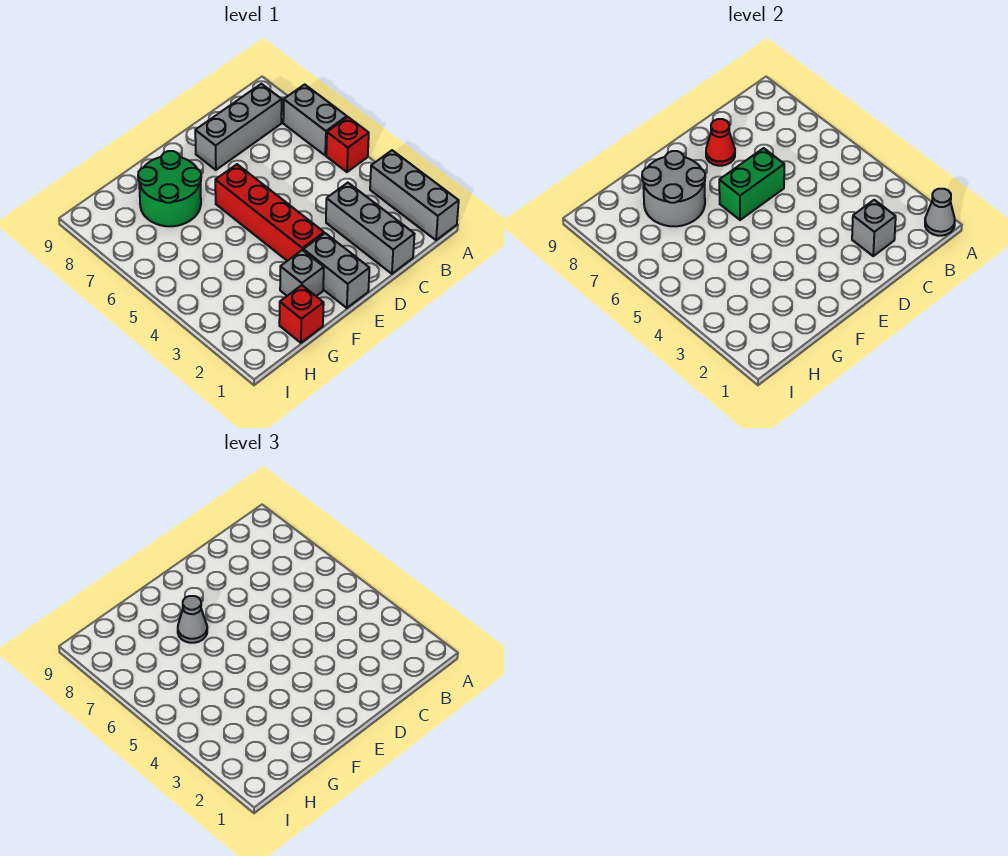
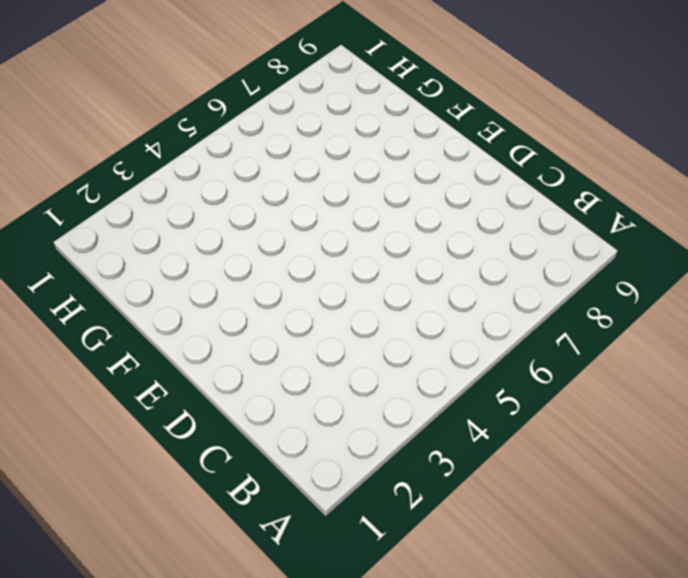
none -> grey 1x3 brick [370,150,459,240]
none -> red 1x1 brick [326,117,369,172]
none -> grey 1x2 brick [283,84,347,155]

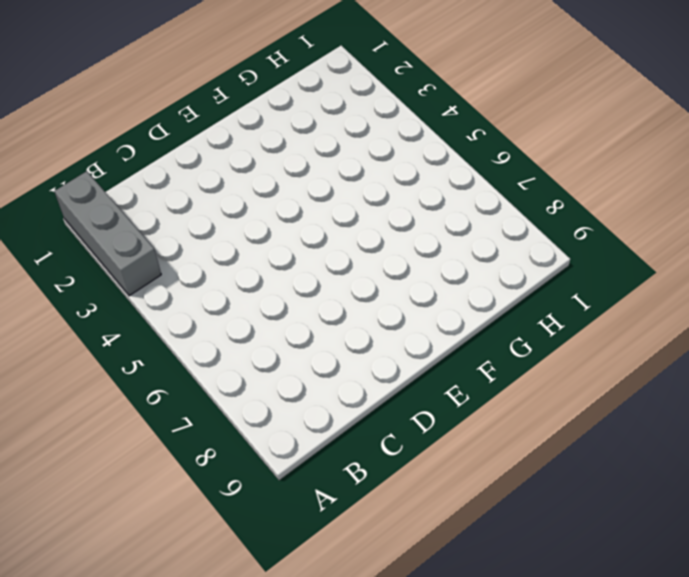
none -> red 1x1 brick [326,117,369,172]
none -> grey 1x2 brick [283,84,347,155]
none -> grey 1x3 brick [195,84,282,170]

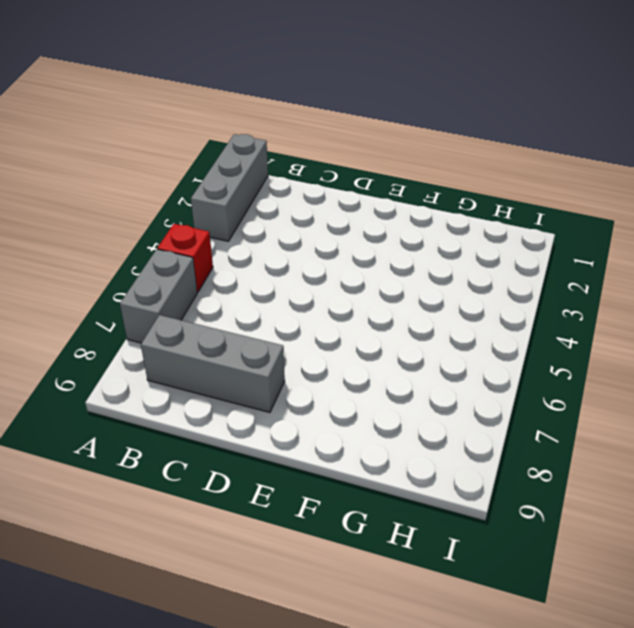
none -> grey 1x3 brick [326,183,415,274]
none -> grey 1x2 brick [303,233,369,308]
none -> red 1x4 brick [215,164,324,261]

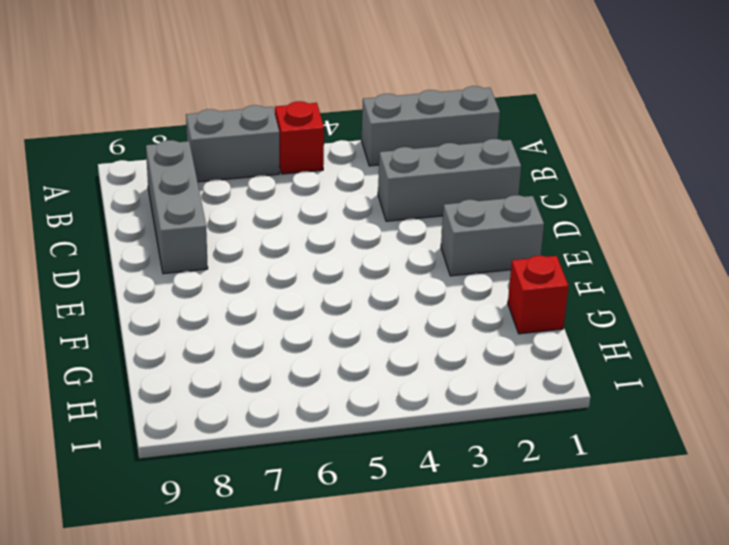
none -> red 1x4 brick [215,164,324,261]
none -> grey 1x1 brick [280,250,324,296]
none -> green 2x2 round brick [138,151,201,226]

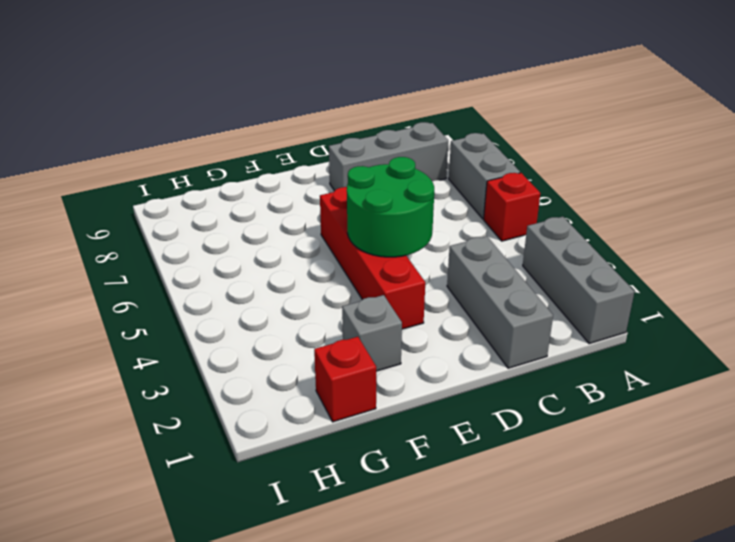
green 2x2 round brick [347,157,434,257] -> green 2x2 round brick moved to [138,151,201,226]
none -> grey 1x2 brick [303,233,369,308]
none -> grey 1x1 cone [925,189,955,236]
none -> grey 1x1 brick [852,200,896,256]

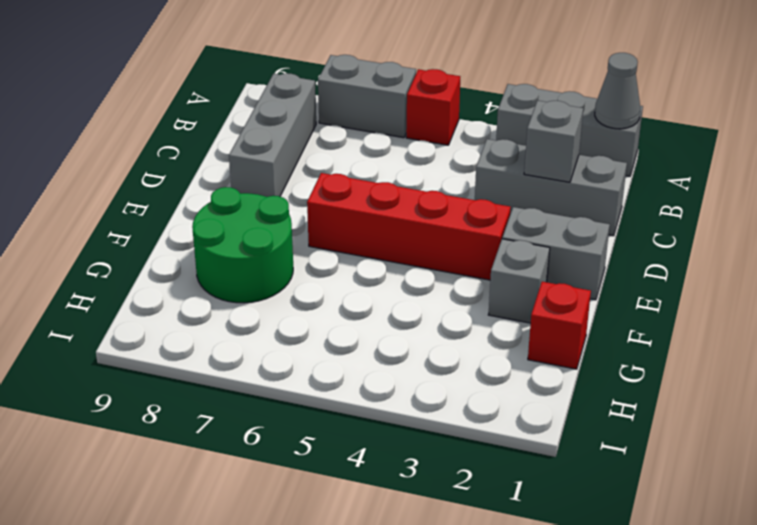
none -> green 1x2 brick [719,148,784,220]
none -> red 1x1 cone [706,119,735,166]
none -> grey 2x2 round brick [642,151,705,226]

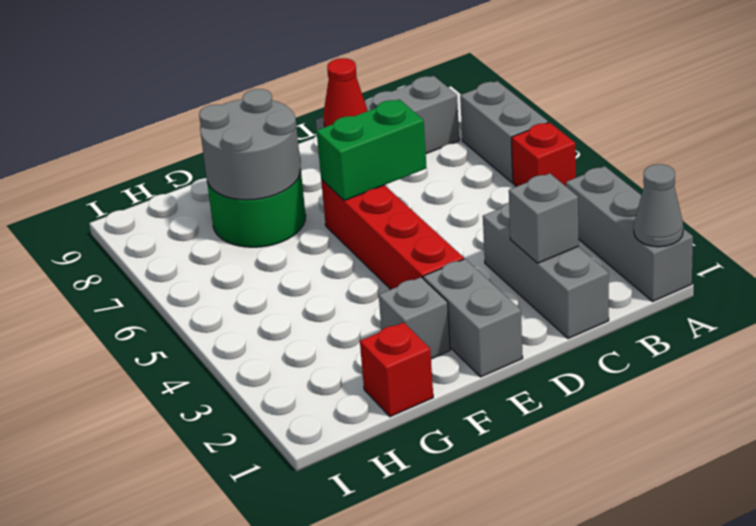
none -> grey 1x1 cone [178,596,207,643]

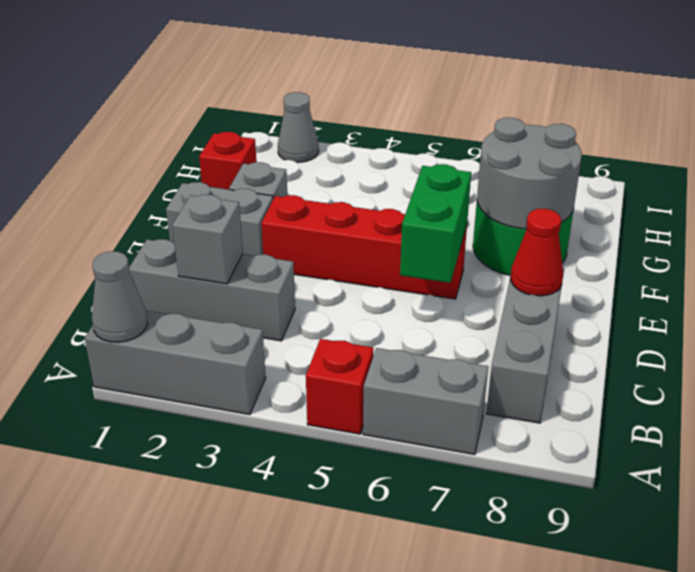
grey 1x1 cone [278,92,319,162] -> grey 1x1 cone moved to [178,596,207,643]

